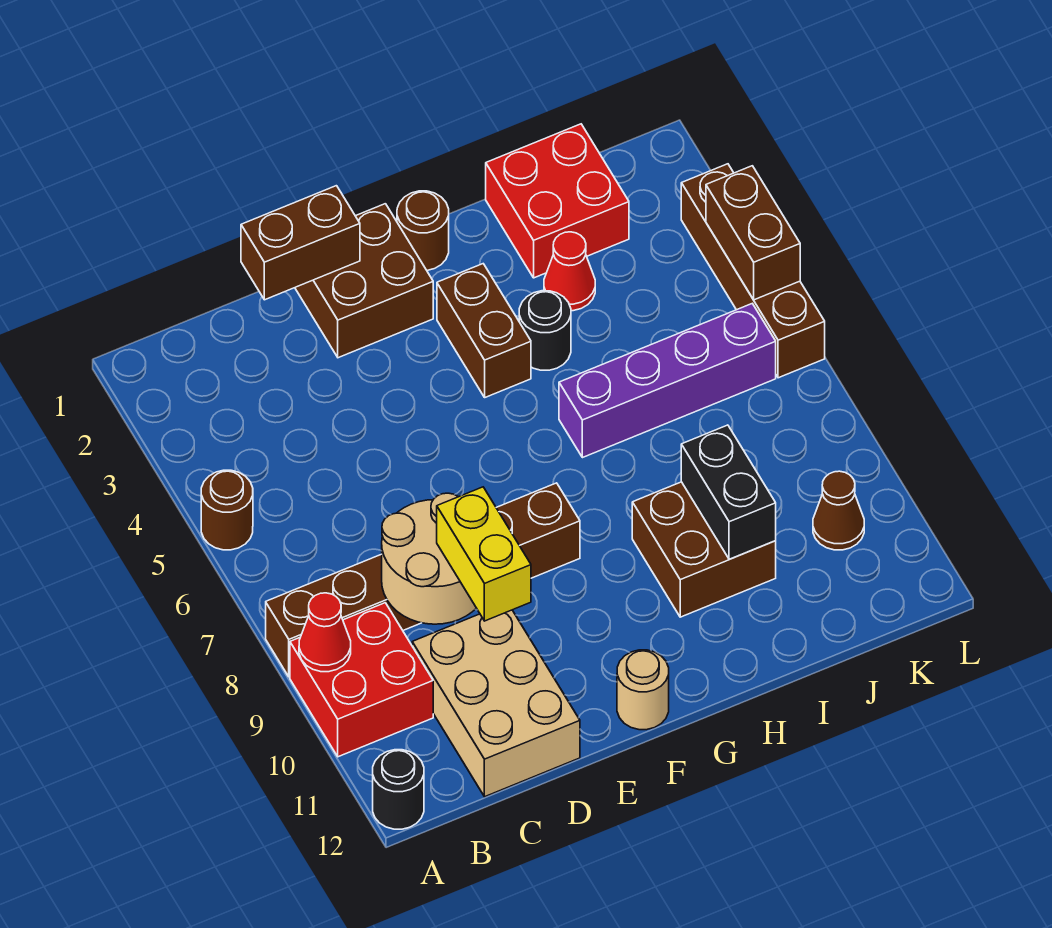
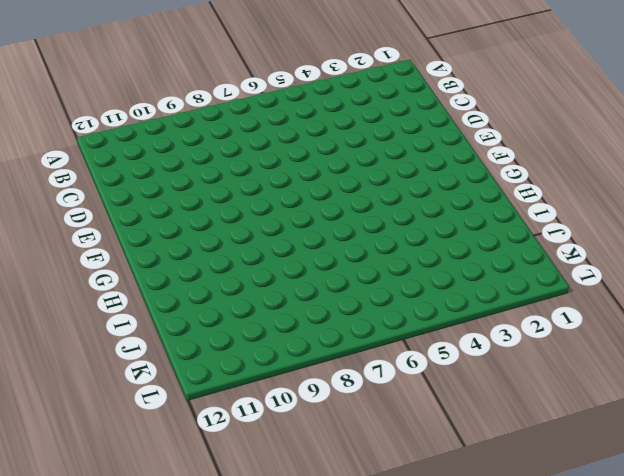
none -> brown 1x1 round brick [201,470,253,550]
none -> brown 1x6 brick [266,483,580,677]
none -> red 2x2 brick [290,603,433,757]

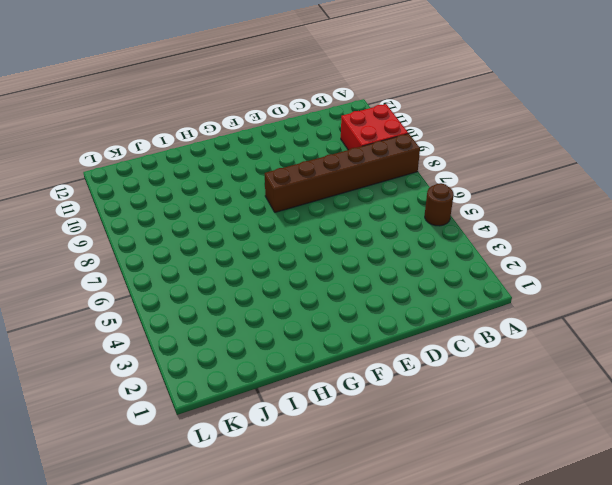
none -> black 1x1 round brick [373,750,424,829]
none -> tan 2x3 brick [412,610,580,797]
none -> brown 2x2 brick [295,204,433,358]

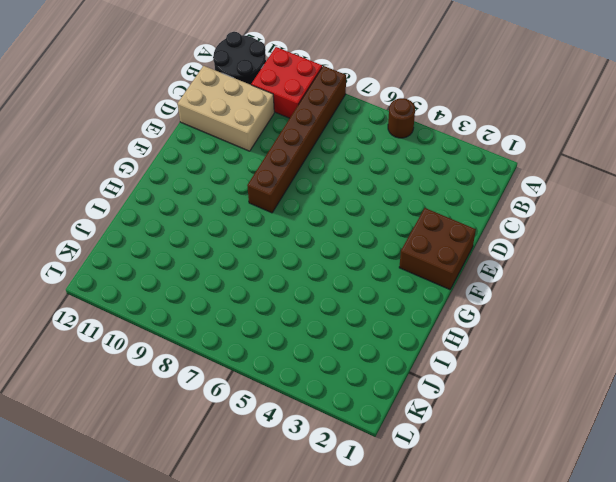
black 2x2 round brick [213,32,266,85] -> black 1x1 round brick [373,750,424,829]
none -> tan 1x1 round brick [617,650,669,730]
none -> brown 1x1 round brick [397,191,449,270]
none -> brown 1x2 brick [437,264,531,397]

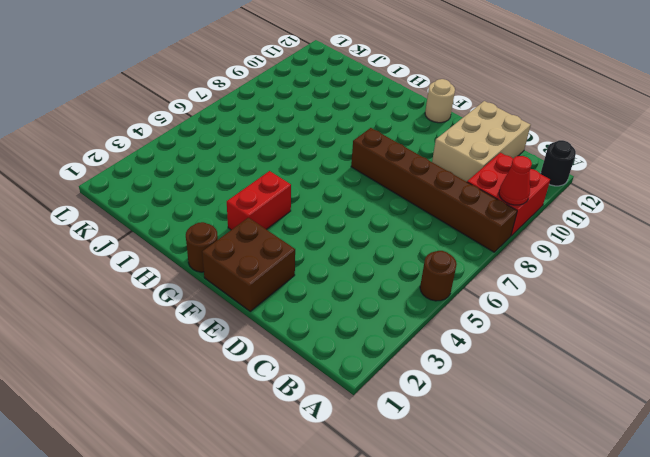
red 1x2 brick [227,171,291,230] -> brown 1x2 brick [437,264,531,397]
none -> black 1x1 round brick [519,291,571,370]
none -> purple 1x4 brick [559,304,776,458]
none -> brown 2x2 brick [632,482,776,617]

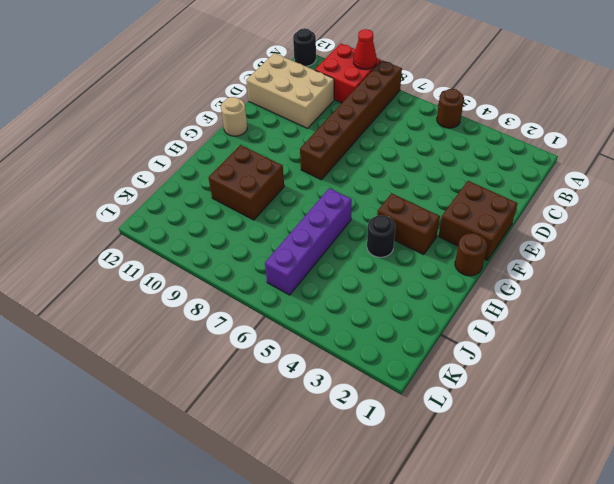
none -> red 2x2 brick [486,124,629,278]
none -> red 1x1 cone [544,232,595,311]
none -> brown 1x1 cone [813,471,864,550]

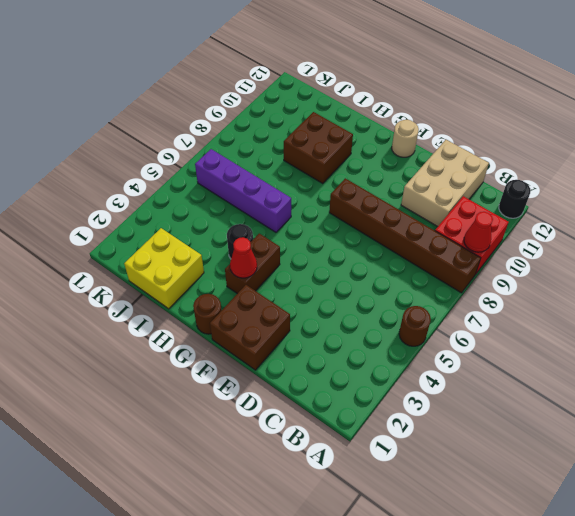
red 1x1 cone [230,237,257,278] -> red 1x1 cone moved to [544,232,595,311]
yellow 2x2 brick [124,228,204,309] -> red 2x2 brick [486,124,629,278]
none -> brown 1x1 cone [813,471,864,550]
none -> brown 1x4 brick [681,164,825,378]
none -> tan 2x2 round brick [382,493,476,624]

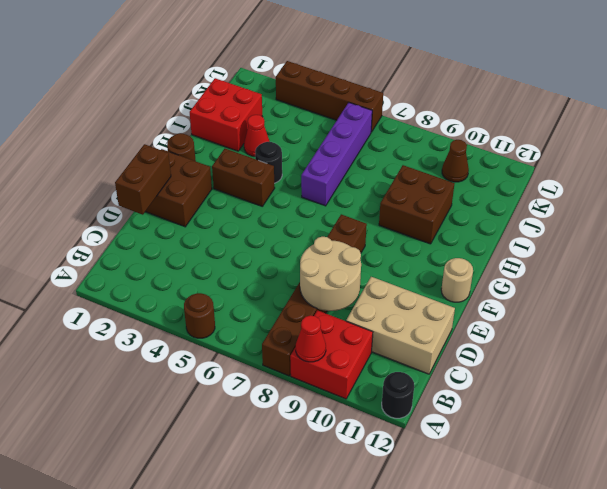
none -> black 1x2 brick [681,425,776,559]
none -> brown 1x2 brick [706,166,800,300]
none -> yellow 1x2 brick [437,487,531,621]

